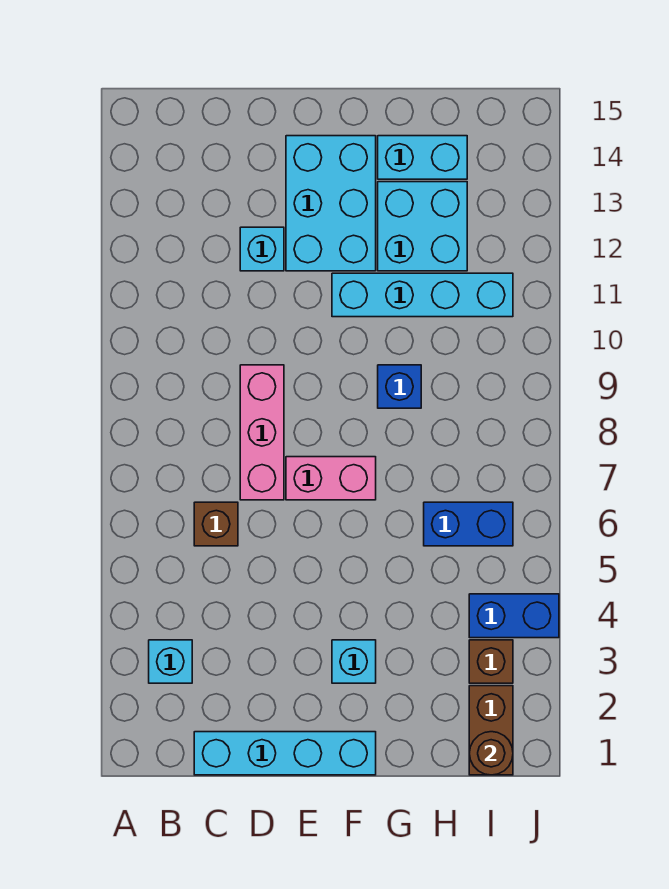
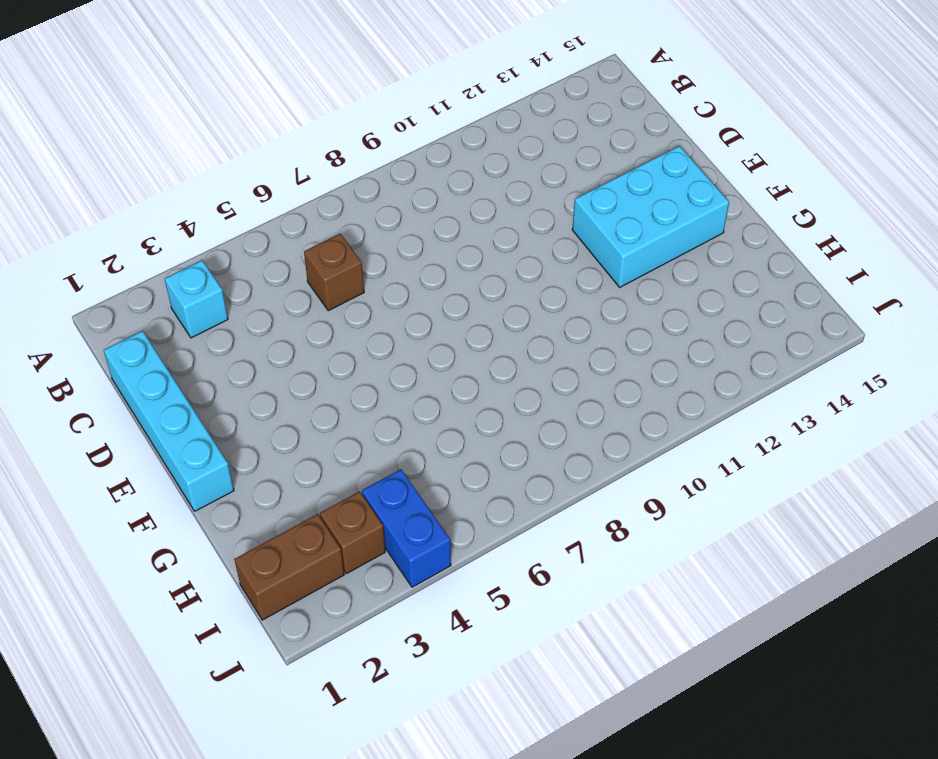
none -> pink 1x3 brick [240,365,284,500]
none -> cyan 1x1 brick [240,227,284,271]
none -> pink 1x2 brick [286,457,376,500]

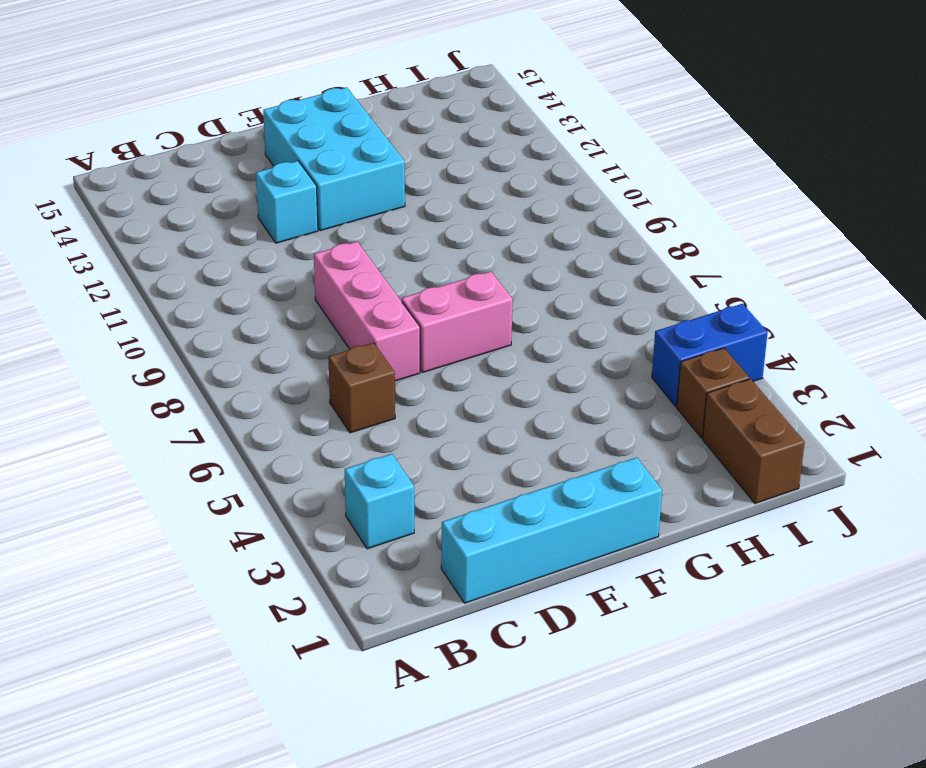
none -> cyan 1x1 brick [332,640,376,683]
none -> cyan 1x4 brick [332,273,513,317]
none -> blue 1x1 brick [378,365,421,408]

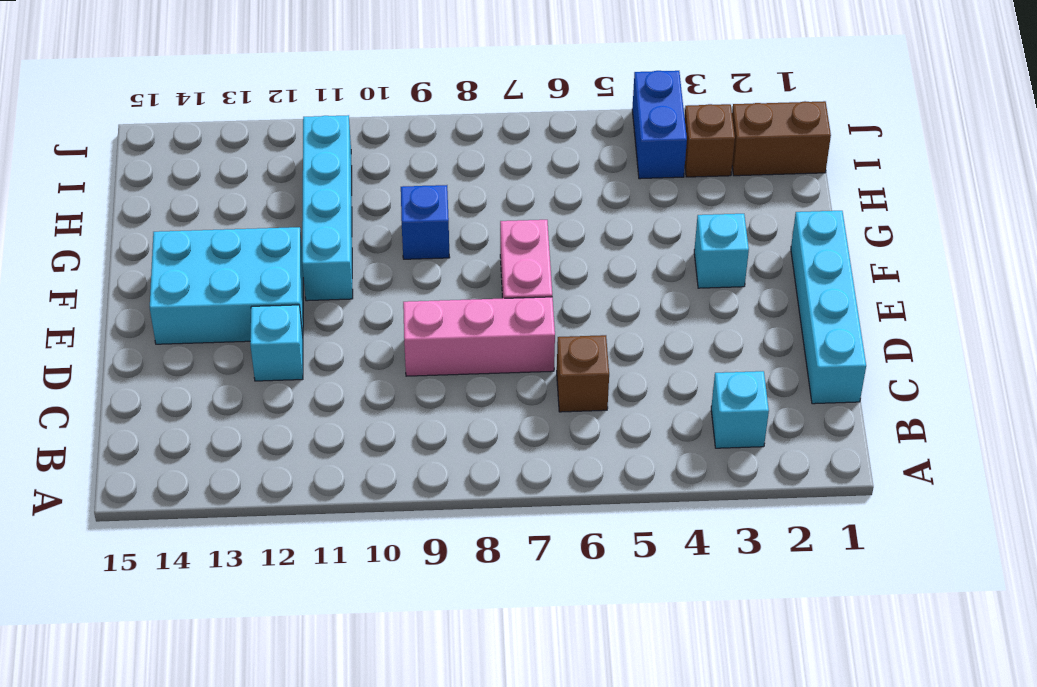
none -> cyan 2x2 brick [378,182,467,271]
none -> cyan 1x2 brick [378,136,467,179]
none -> blue 1x2 brick [424,502,513,546]

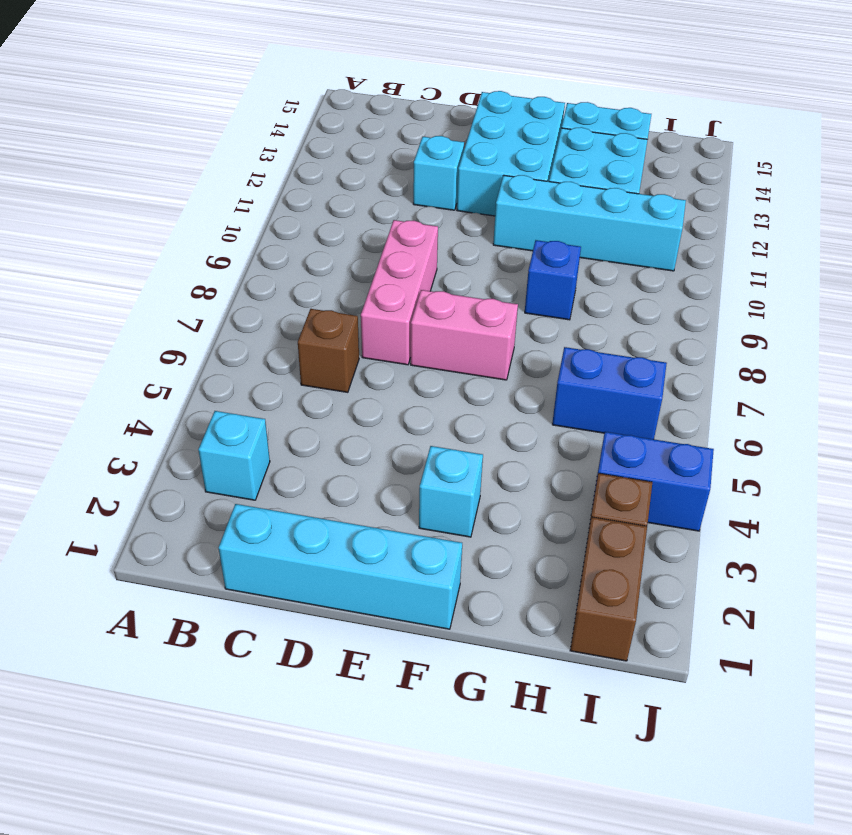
none -> brown 1x1 round brick [469,732,513,775]

